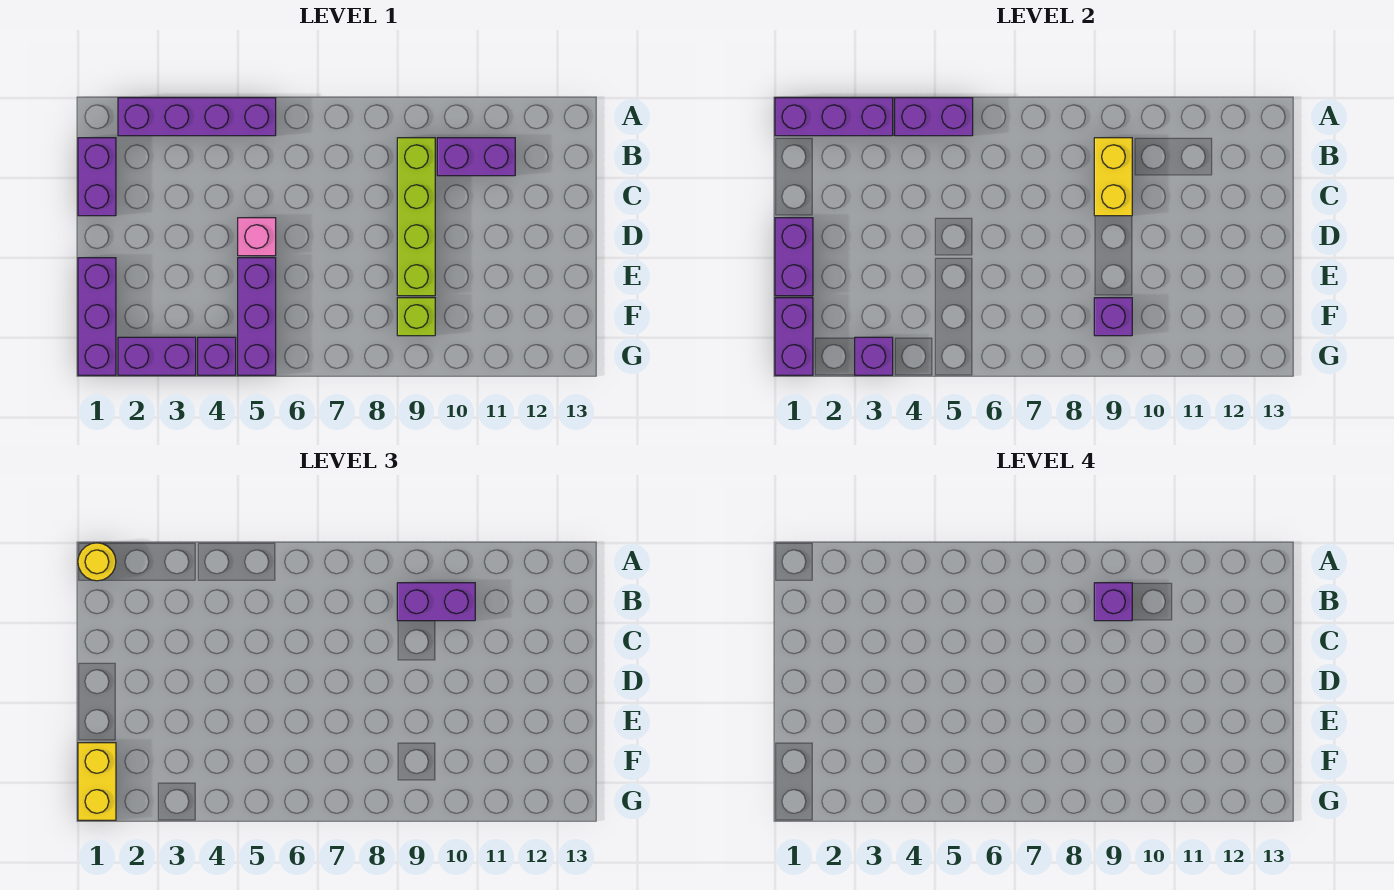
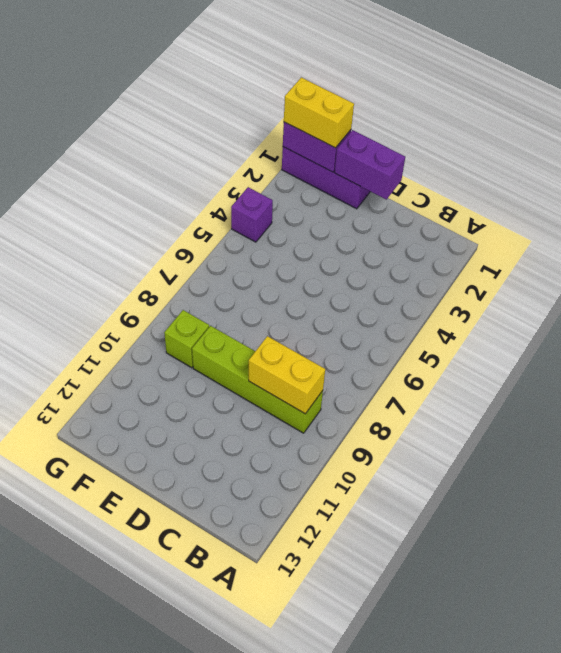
none -> purple 1x4 brick [118,98,276,136]
none -> purple 1x2 brick [78,138,116,216]
none -> purple 1x2 brick [437,138,515,176]

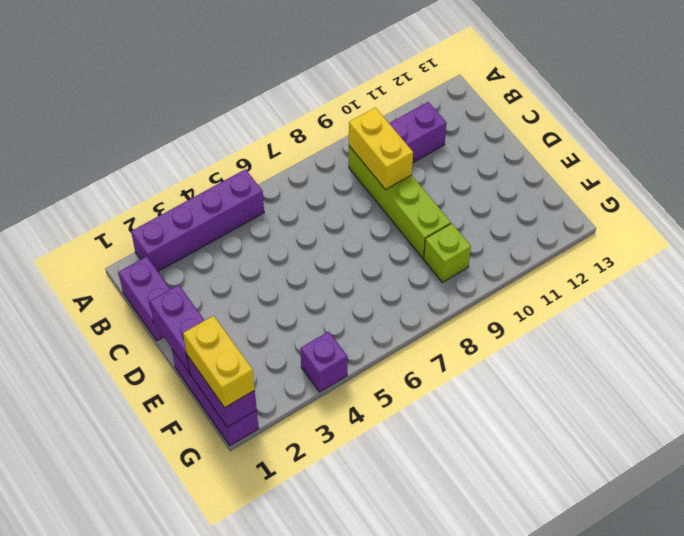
none -> pink 1x1 brick [238,218,276,256]
none -> purple 1x3 brick [238,258,276,375]
none -> purple 1x2 brick [118,337,196,375]

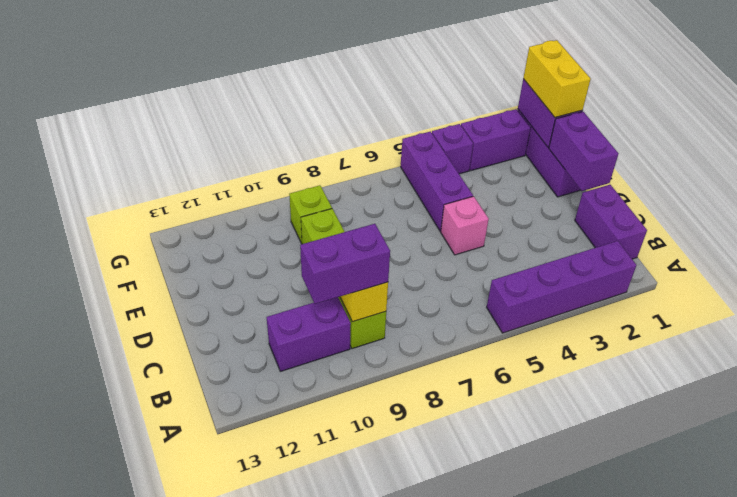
none -> purple 1x3 brick [775,98,893,136]
none -> purple 1x2 brick [895,98,973,136]
none -> purple 1x1 brick [1094,298,1132,336]

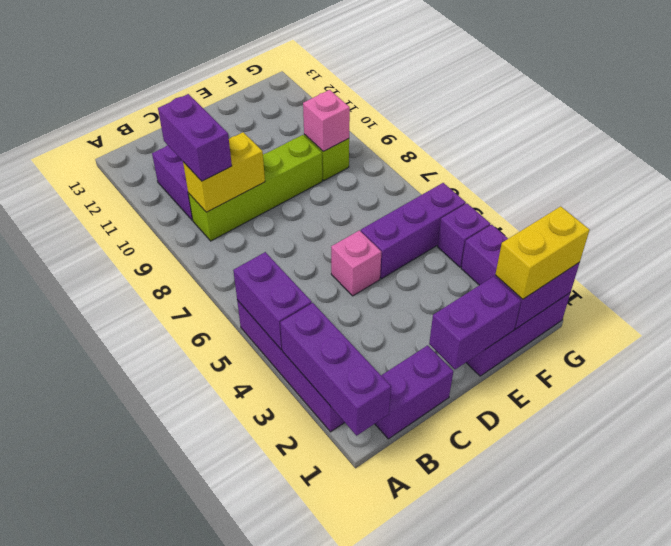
pink 1x1 brick [303,90,350,151] -> purple 1x1 brick [1094,298,1132,336]
none -> purple 1x1 brick [855,337,893,375]
none -> yellow 1x1 round brick [78,543,116,581]
none -> purple 1x1 brick [1094,583,1132,621]

